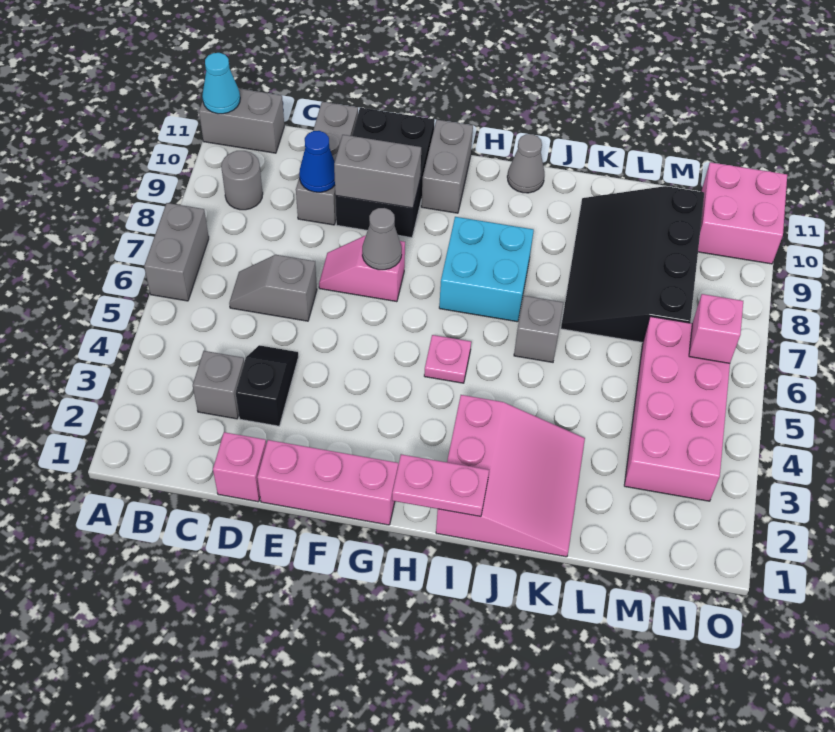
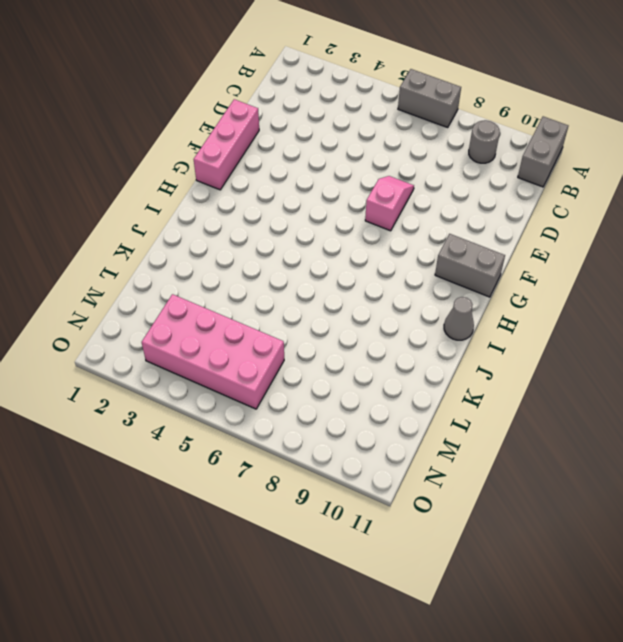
none -> grey 1x1 brick [193,351,245,419]
none -> grey 1x2 slope [229,255,317,321]
none -> pink 1x1 brick [213,432,266,502]

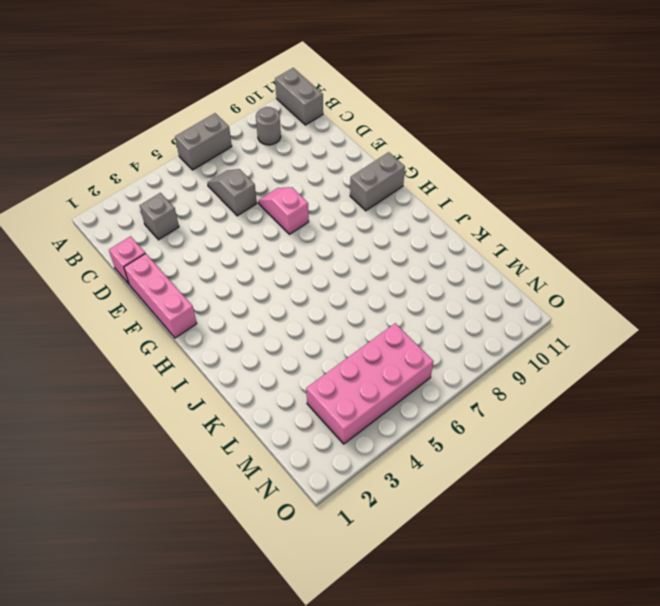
none -> black 1x2 slope [236,345,298,426]
none -> grey 1x3 brick [296,102,358,225]
none -> black 2x3 brick [335,108,435,238]

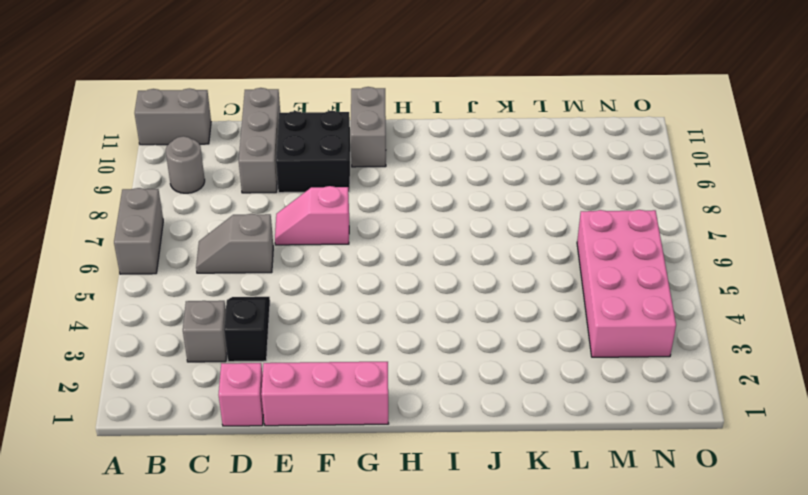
black 2x2 brick [276,111,350,193] -> black 2x3 brick [335,108,435,238]
none -> pink 1x1 plate [424,335,471,383]
none -> cyan 2x2 brick [439,217,534,322]
none -> pink 3x3 slope [436,395,585,557]

